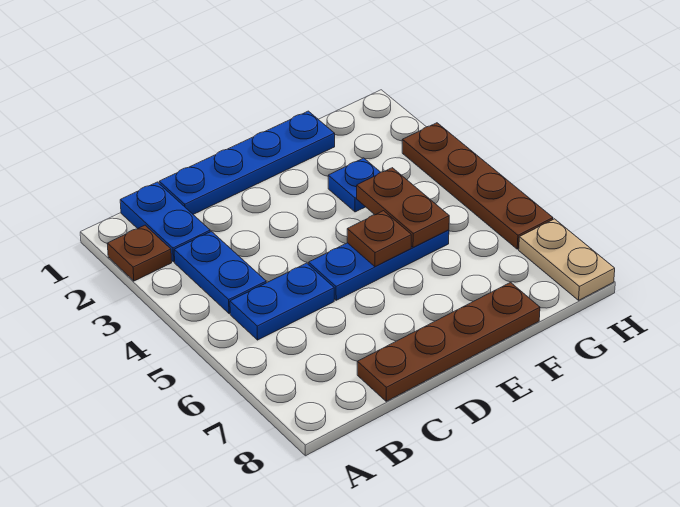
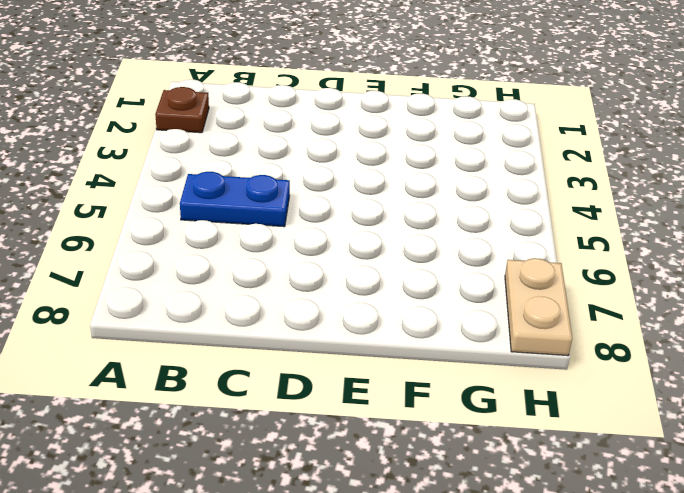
none -> blue 1x2 plate [120,182,210,262]
none -> blue 1x2 plate [174,232,266,314]
none -> blue 1x4 plate [159,111,335,214]

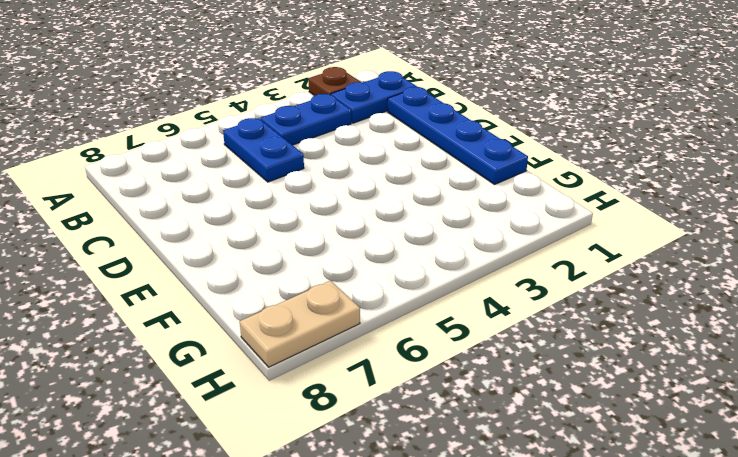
none -> brown 1x4 plate [357,283,540,401]
none -> blue 1x3 plate [309,230,449,300]
none -> blue 1x1 plate [328,158,381,212]

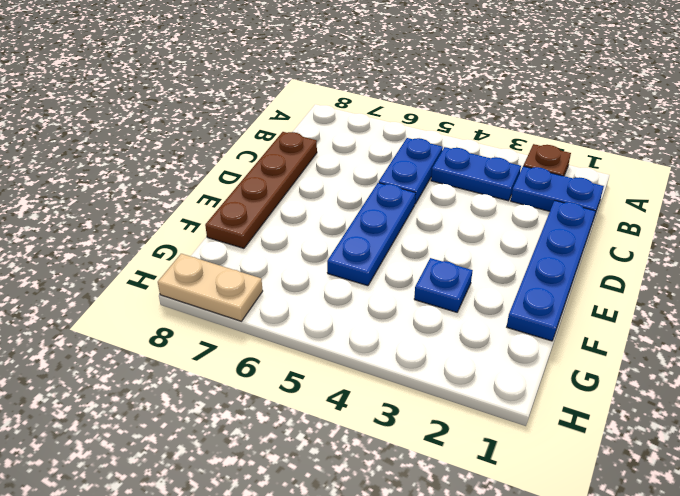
none -> brown 1x4 plate [402,123,553,249]
none -> brown 1x1 plate [347,211,411,267]
none -> brown 1x2 plate [357,168,449,247]

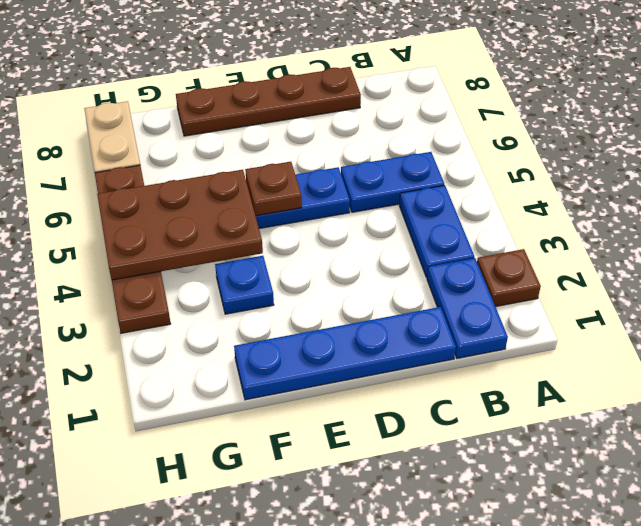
brown 2x3 plate [97,170,263,280] -> brown 1x2 plate [357,168,449,247]

